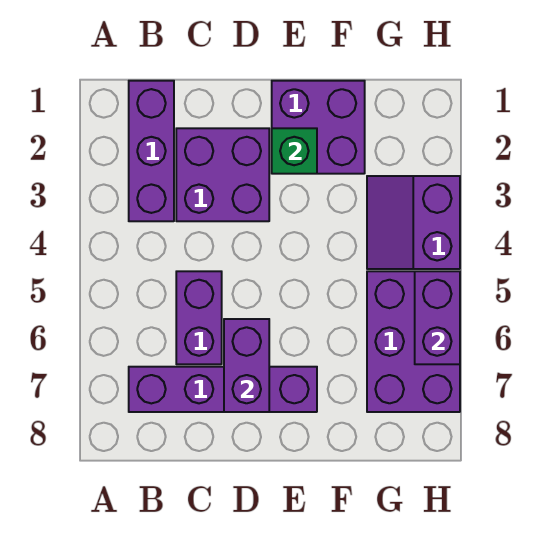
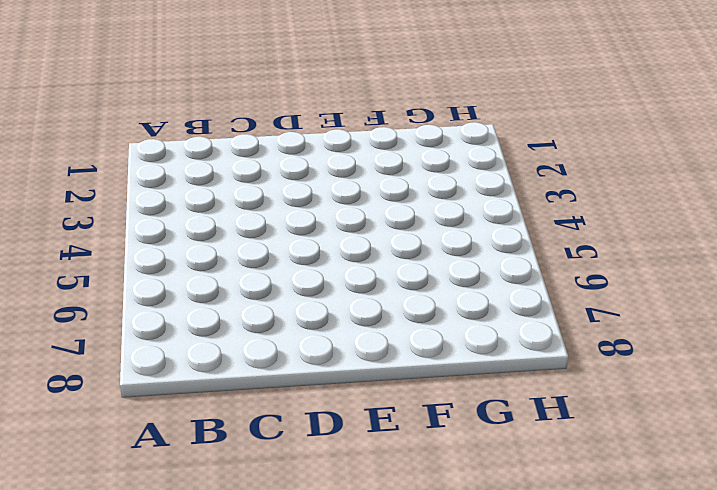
none -> purple 1x3 brick [129,81,174,221]
none -> purple 1x4 brick [129,367,317,412]

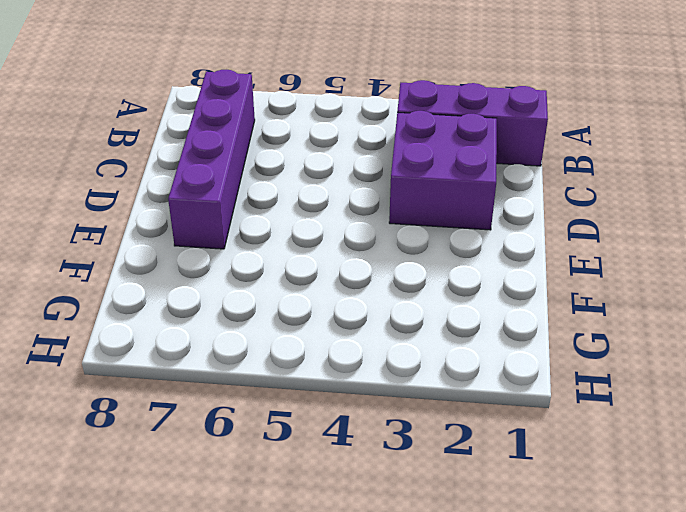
none -> purple 1x2 brick [176,271,222,364]
none -> purple 2x2 brick [272,81,365,174]

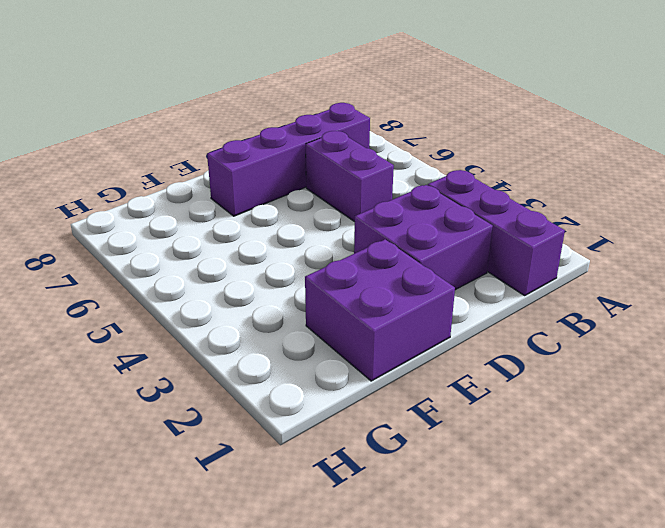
none -> purple 2x2 slope [367,176,460,269]
none -> purple 2x3 brick [367,271,460,412]

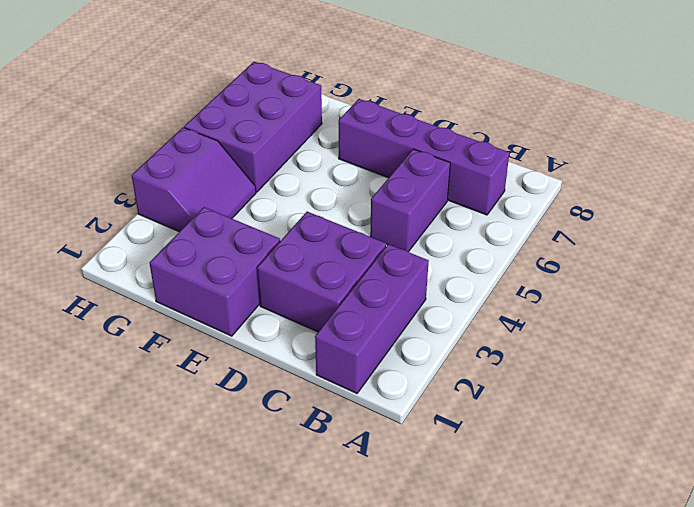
none -> purple 1x2 brick [224,319,269,412]
none -> green 1x1 brick [272,128,317,174]

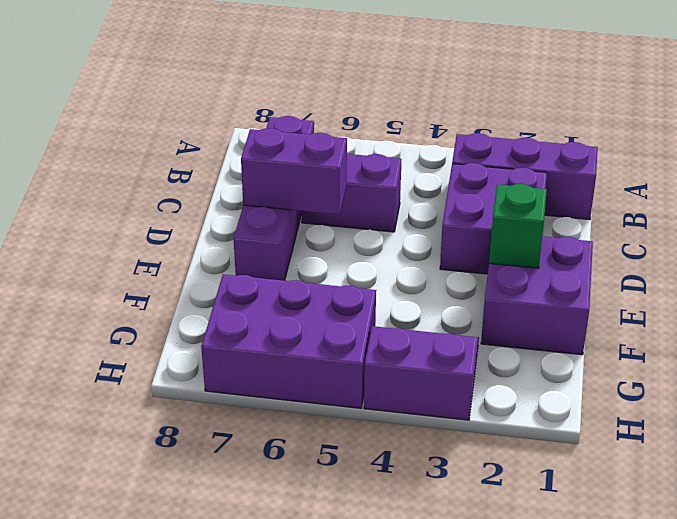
none -> purple 1x2 brick [415,271,460,364]

